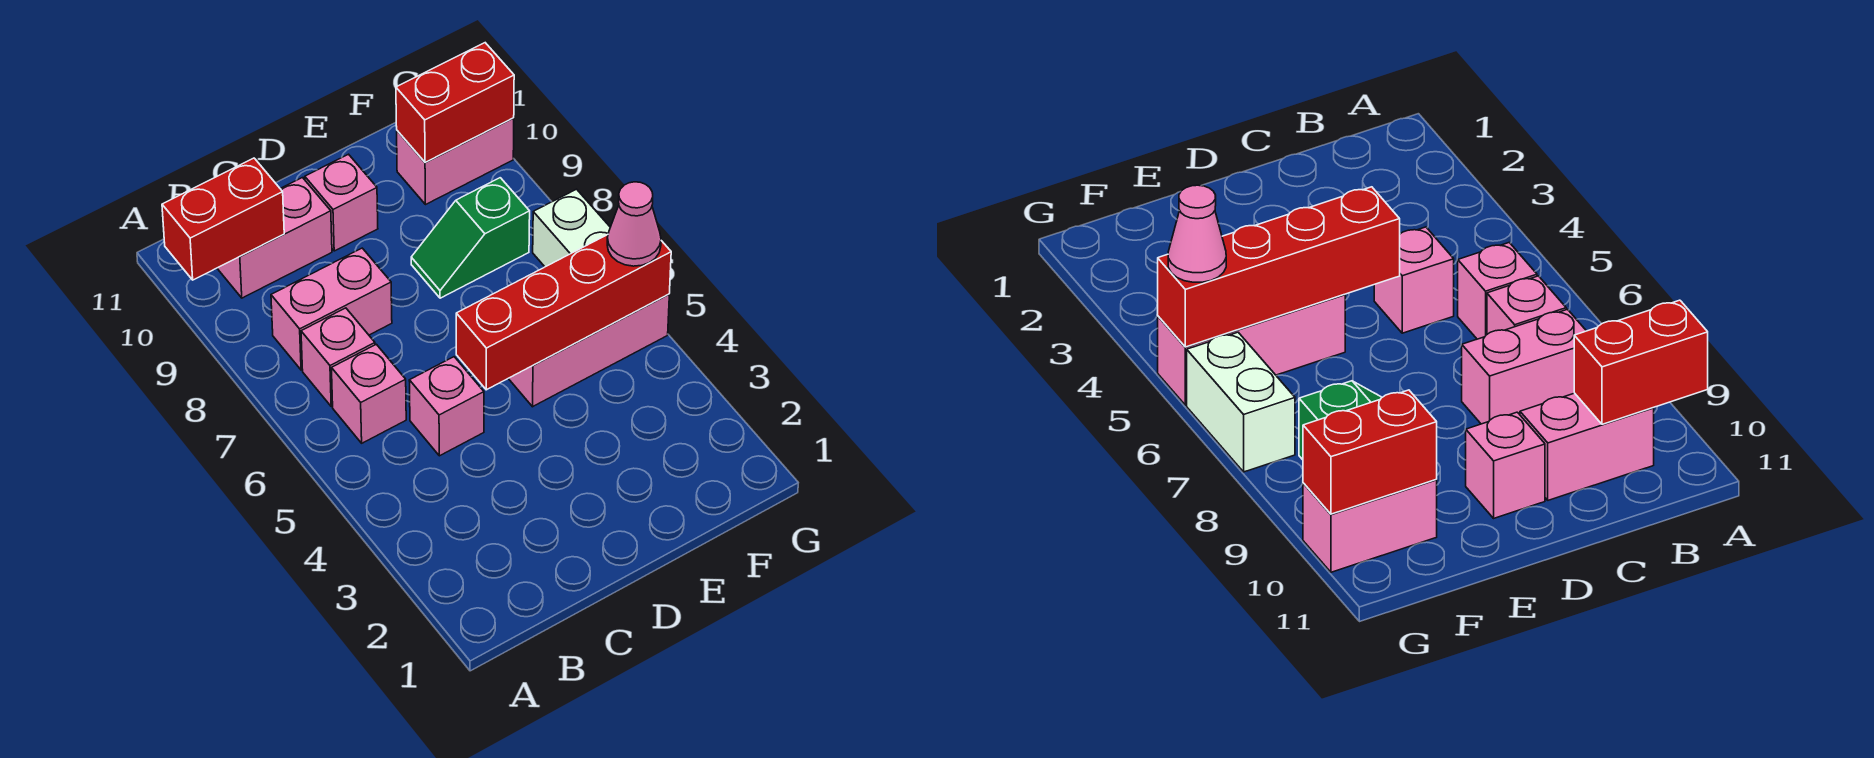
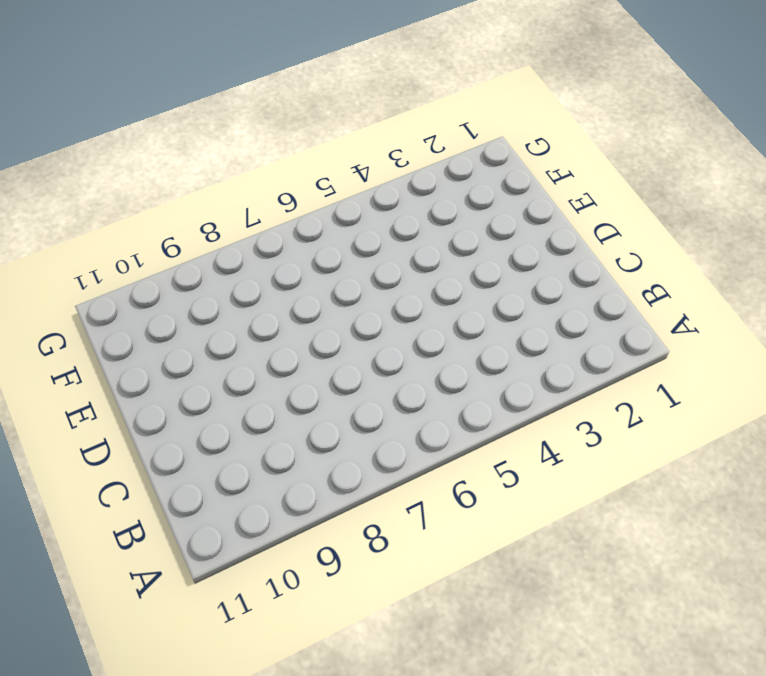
none -> pink 1x1 brick [332,344,406,443]
none -> pink 1x1 brick [301,308,375,406]
none -> pink 1x2 brick [271,248,392,370]

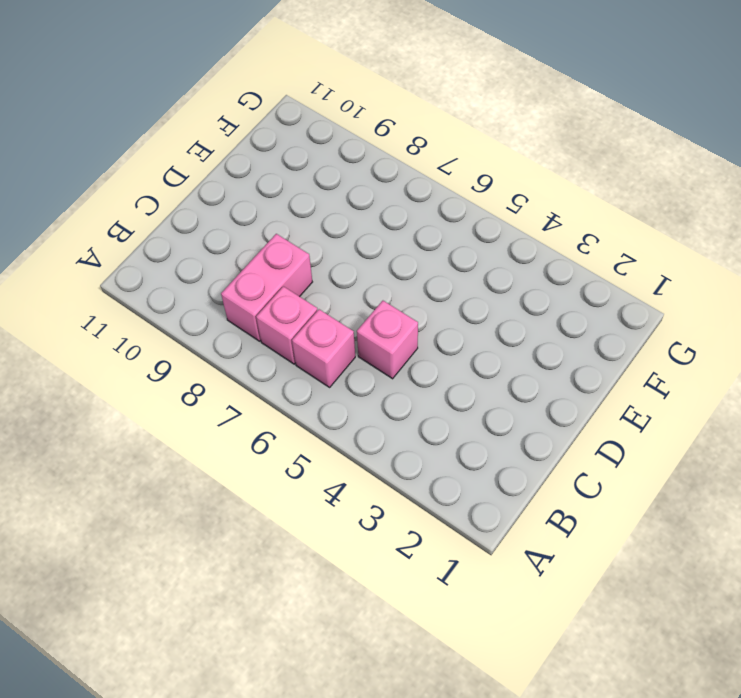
none -> pink 1x2 brick [217,178,332,298]
none -> pink 1x1 brick [305,154,378,251]
none -> pink 1x3 brick [508,294,669,407]

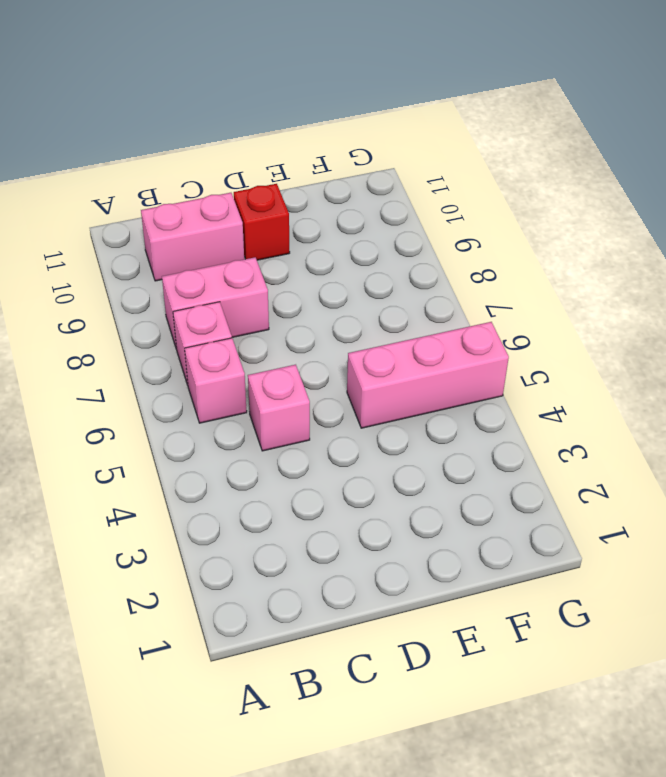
red 1x1 brick [234,184,290,260] -> pink 1x1 brick [305,154,378,251]
none -> green 1x2 slope [411,178,530,298]
none -> pink 1x2 brick [397,118,514,205]
none -> white 1x2 brick [533,189,610,267]

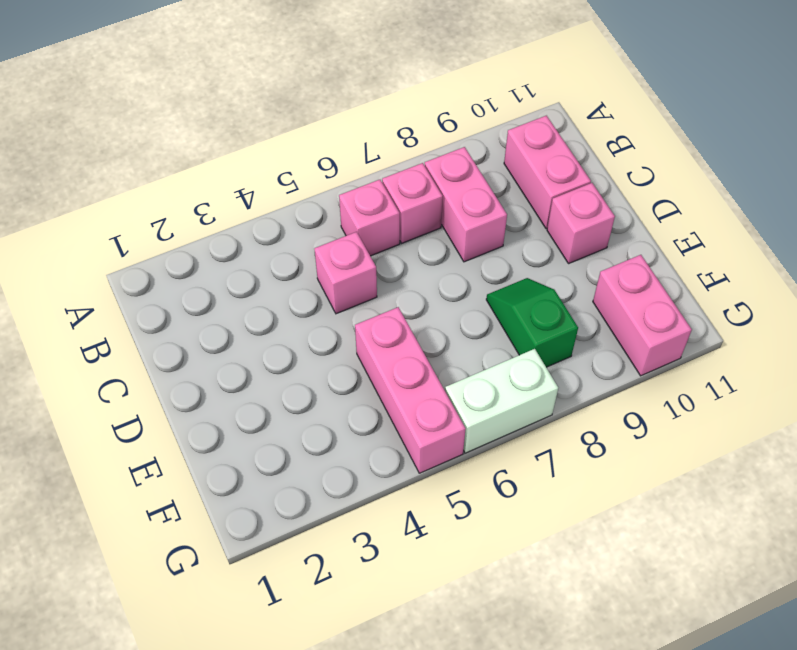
none -> red 1x2 brick [162,158,284,280]
none -> red 1x4 brick [456,235,671,390]
none -> red 1x2 brick [396,43,514,163]

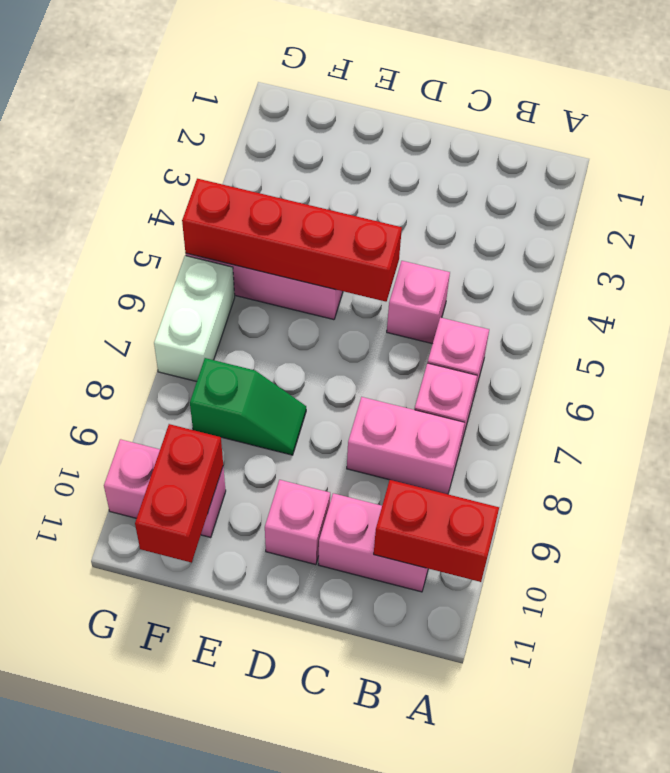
red 1x2 brick [135,424,223,563] -> red 1x2 brick turned to [396,43,514,163]
none -> pink 1x1 cone [607,182,661,266]

